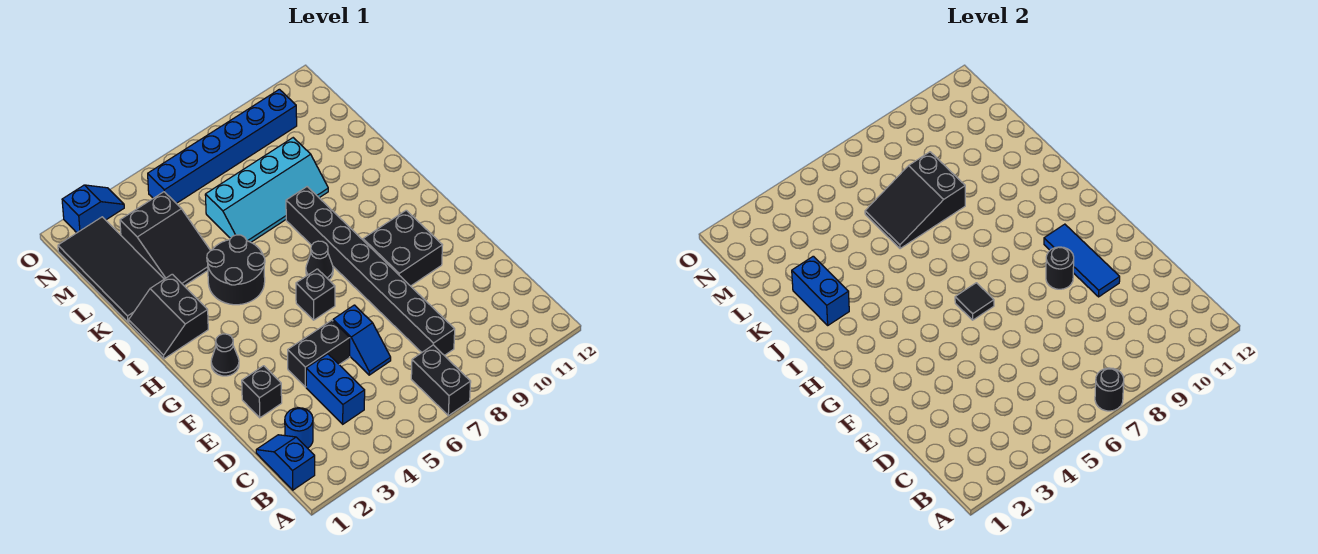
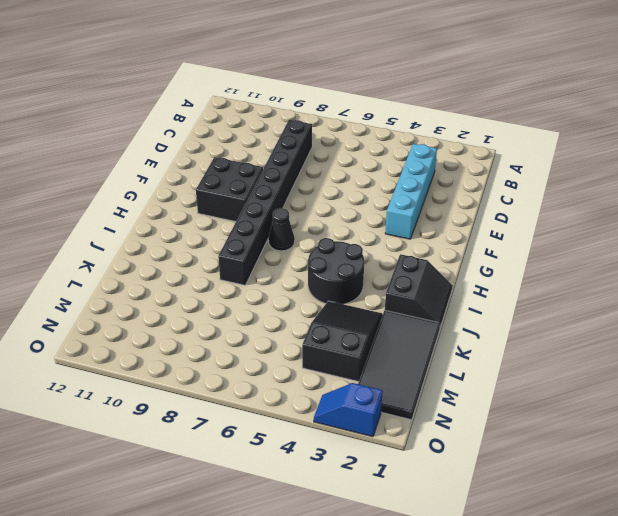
cyan 1x4 brick [385,144,437,239] -> none
none -> black 1x2 brick [411,345,471,416]
none -> blue 1x2 slope [256,435,315,490]
none -> blue 1x1 round brick [285,408,313,448]

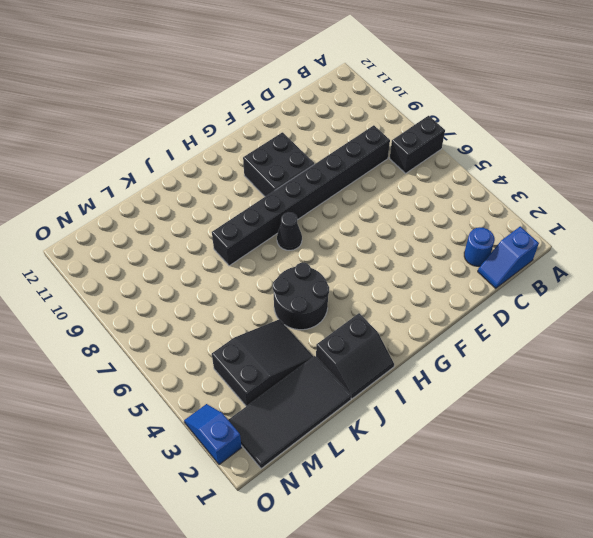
none -> blue 1x2 brick [306,354,365,424]
none -> blue 1x2 slope [333,305,391,375]
none -> black 1x1 brick [242,366,282,418]

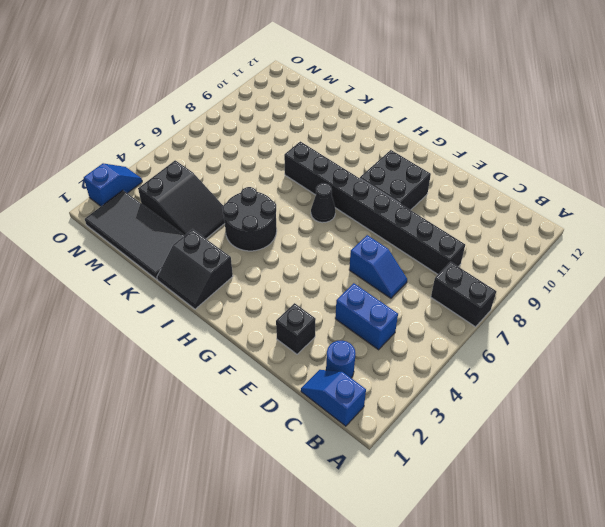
none -> black 1x2 brick [288,320,350,387]
none -> black 1x1 cone [211,334,239,376]
none -> black 1x1 brick [296,269,335,320]

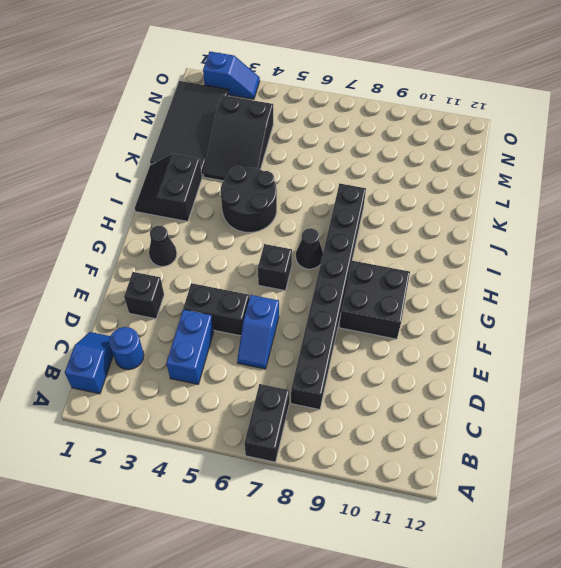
none -> cyan 2x4 slope [205,138,328,242]
none -> blue 1x6 brick [148,89,297,203]
none -> black 1x1 round brick [1095,368,1124,411]

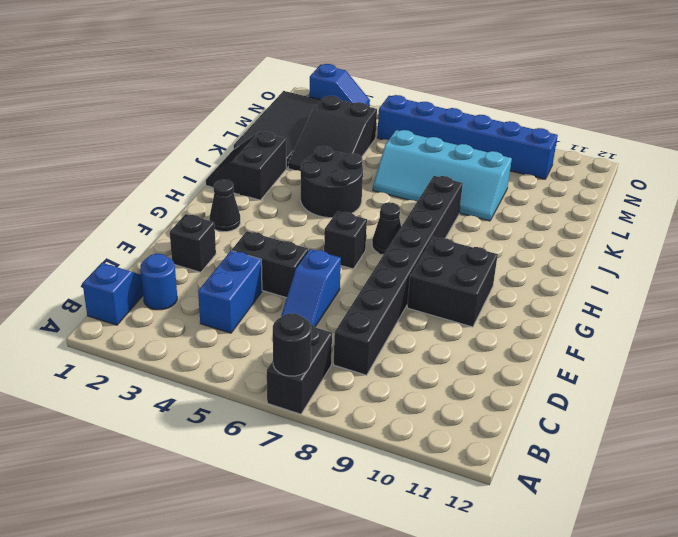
none -> blue 1x3 tile [1044,224,1120,297]
none -> black 1x1 round brick [1046,247,1074,289]
none -> black 1x1 tile [955,283,994,320]

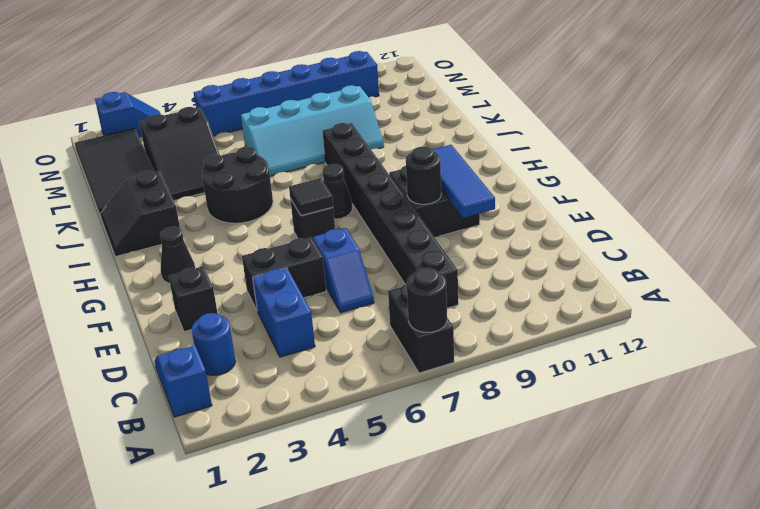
none -> blue 1x2 brick [792,256,849,325]
none -> black 2x3 slope [865,152,965,249]

